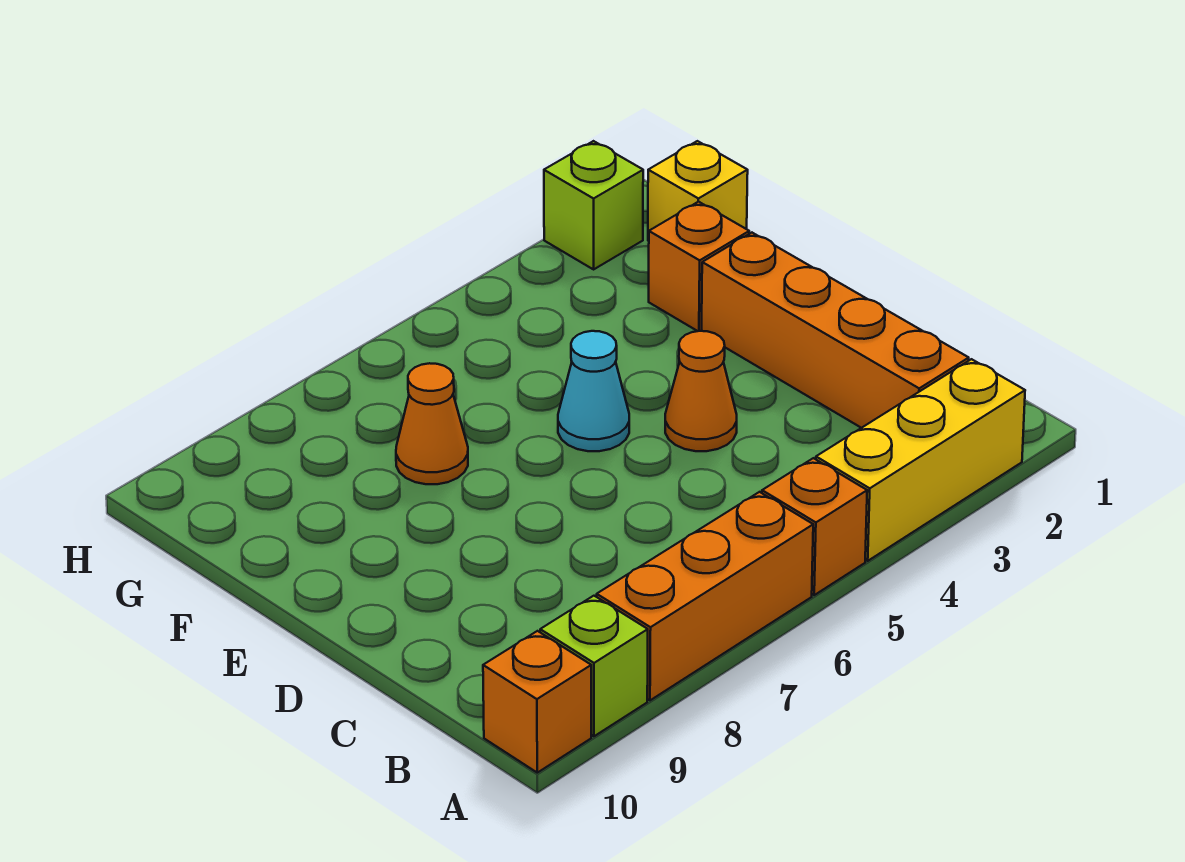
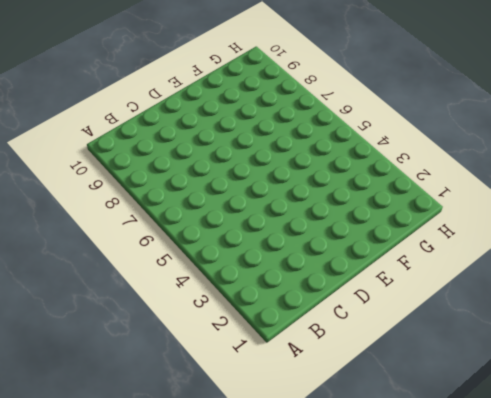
none -> yellow 1x3 brick [816,359,1025,561]
none -> orange 1x1 brick [762,458,867,595]
none -> orange 1x3 brick [597,492,813,700]

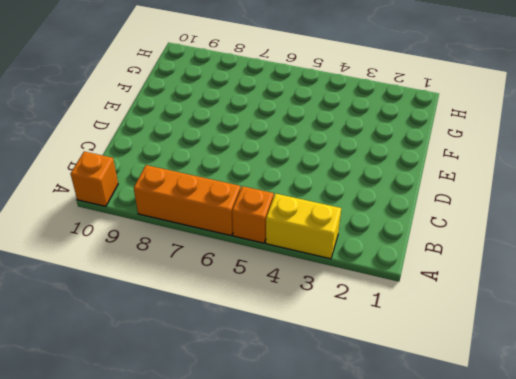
yellow 1x2 brick [266,193,341,259] -> yellow 1x3 brick [816,359,1025,561]
none -> lime 1x1 brick [540,596,648,736]
none -> orange 1x4 brick [702,233,969,428]
none -> orange 1x1 cone [665,331,737,451]

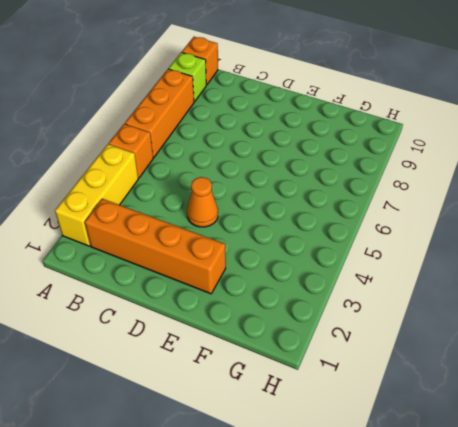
none -> cyan 1x1 cone [558,331,629,451]
none -> orange 1x1 brick [649,202,749,331]
none -> orange 1x1 cone [396,363,468,484]

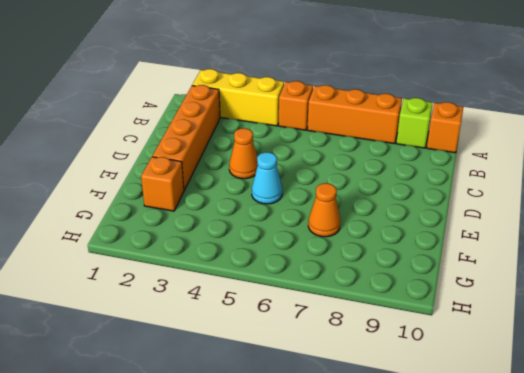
none -> yellow 1x1 brick [648,141,748,241]
none -> lime 1x1 brick [544,141,643,269]

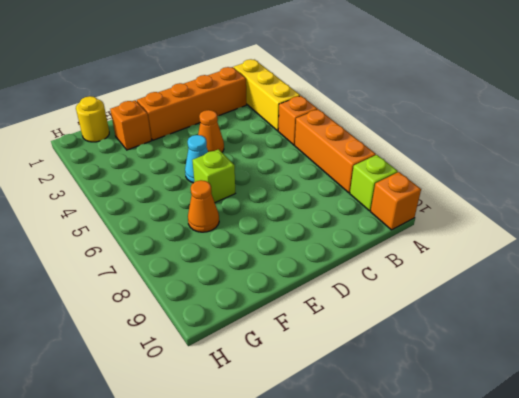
lime 1x1 brick [192,149,235,202] -> lime 1x1 brick moved to [544,141,643,269]
yellow 1x1 round brick [76,96,109,142] -> yellow 1x1 brick [648,141,748,241]

